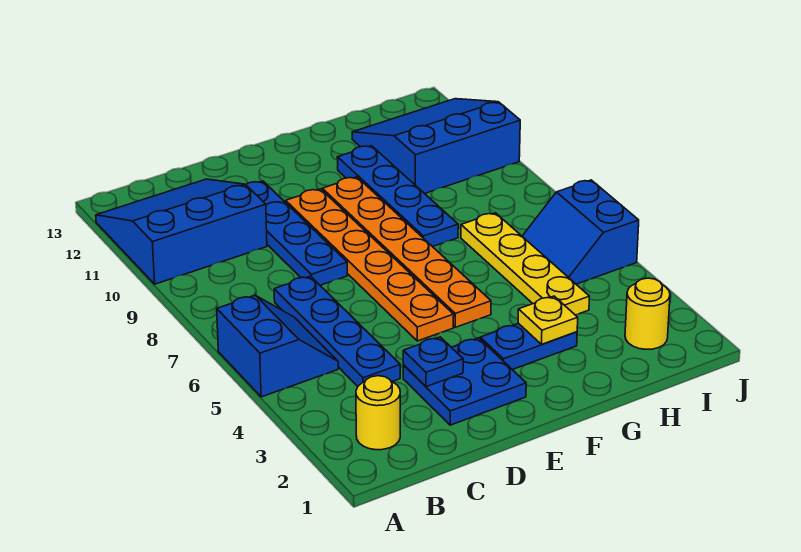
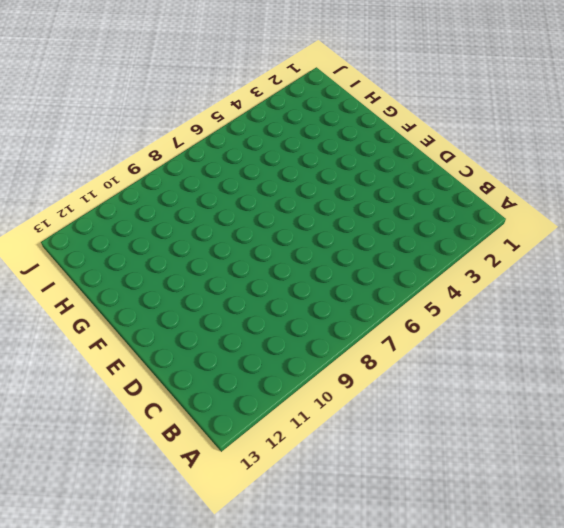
none -> blue 2x2 slope [217,295,338,397]
none -> blue 3x3 slope [96,179,267,284]
none -> yellow 1x1 round brick [356,376,400,450]

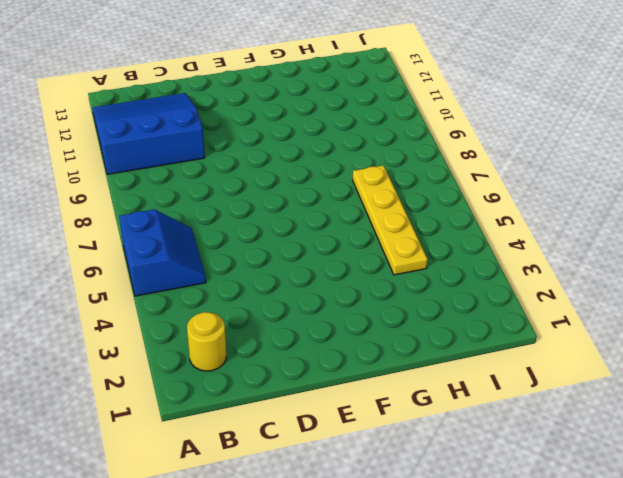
none -> blue 1x4 plate [274,276,400,386]
none -> blue 2x2 plate [403,338,526,425]
none -> blue 1x4 plate [246,181,347,285]

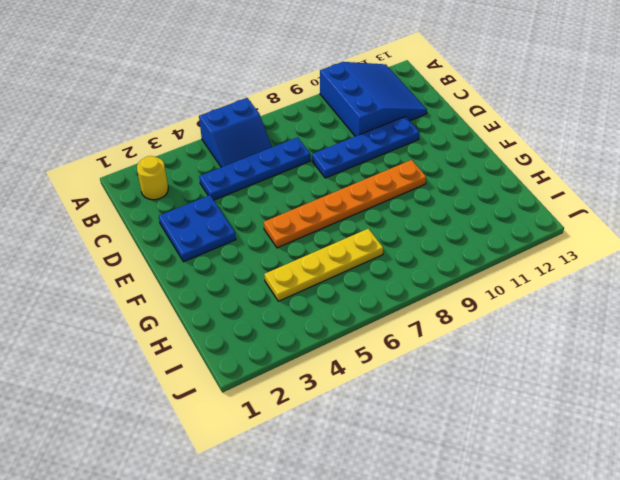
none -> orange 1x6 plate [286,189,454,341]
none -> blue 1x2 plate [480,323,577,370]
none -> blue 1x4 plate [337,146,458,247]

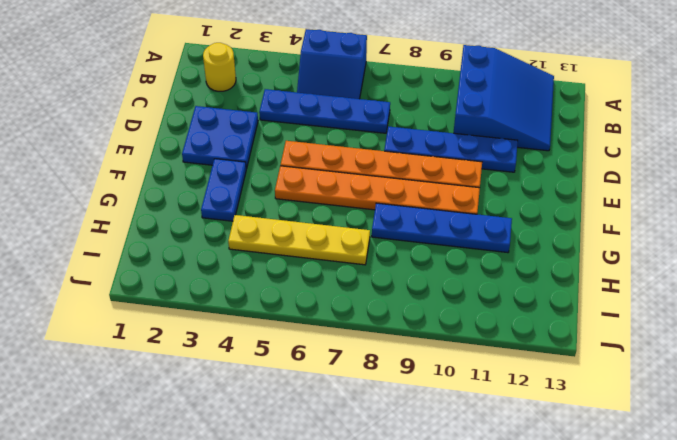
none -> blue 3x3 slope [352,99,520,194]
none -> yellow 1x1 round brick [625,278,670,349]
none -> blue 2x2 slope [522,180,639,284]

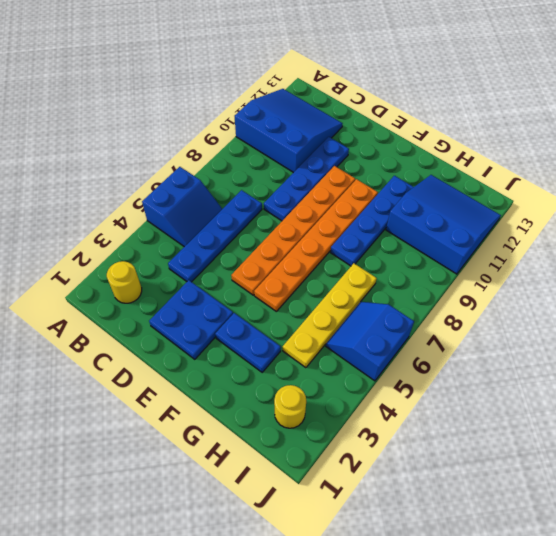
none -> blue 1x1 plate [403,337,463,387]
none -> yellow 1x1 plate [518,296,578,344]

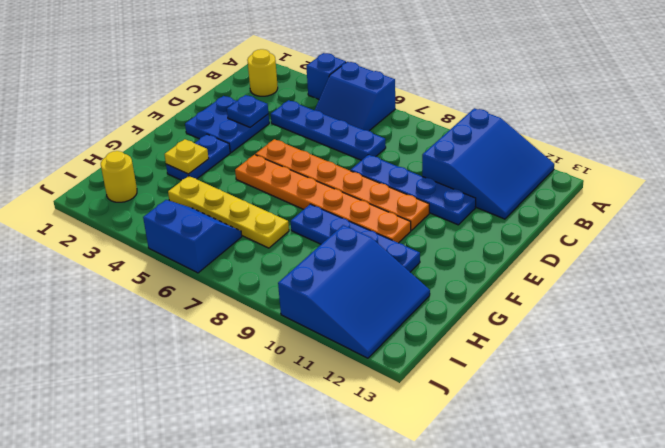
blue 1x1 brick [306,53,346,99] -> none

